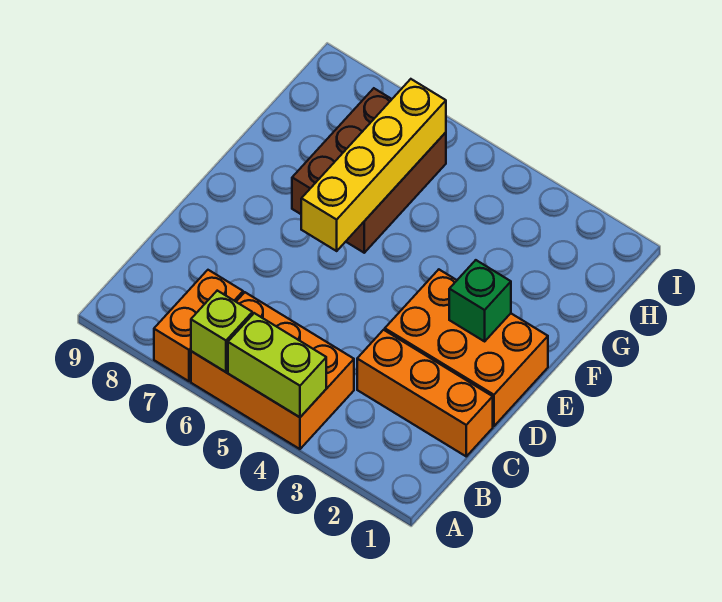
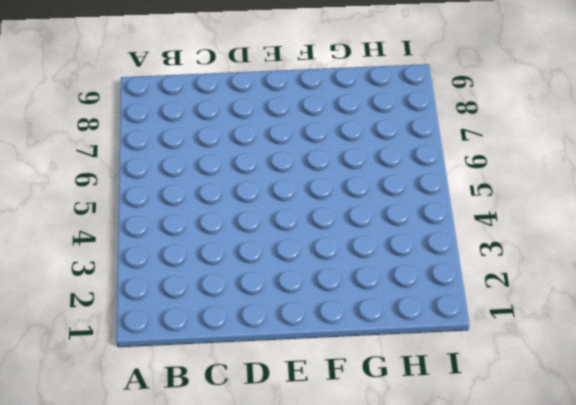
none -> orange 2x3 brick [191,292,354,449]
none -> orange 1x2 brick [154,270,243,381]

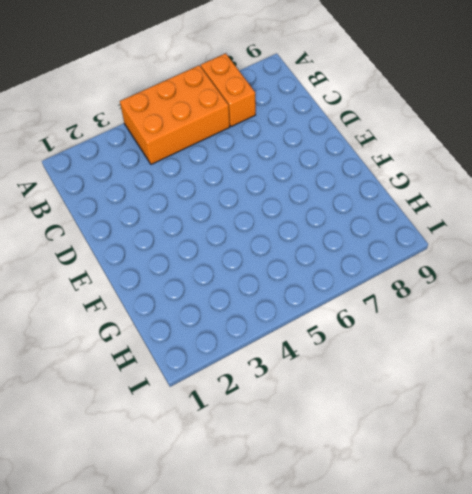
none -> orange 1x3 brick [357,330,493,456]
none -> orange 2x3 brick [385,270,548,426]

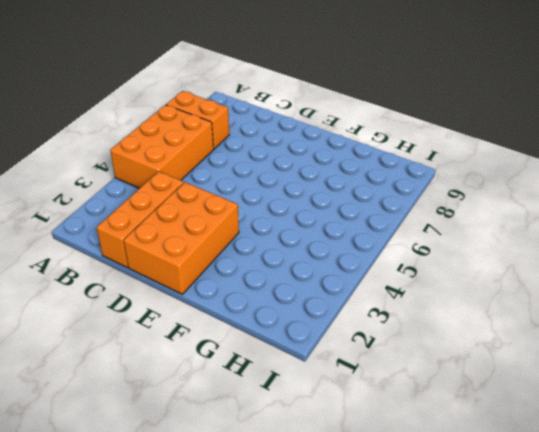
none -> brown 2x3 brick [292,88,446,253]
none -> lime 1x2 brick [228,313,326,417]

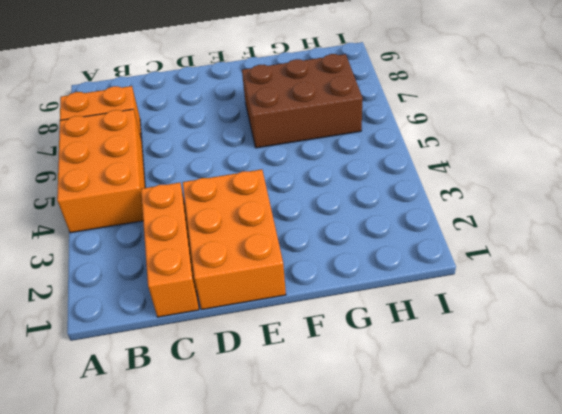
none -> lime 1x2 brick [228,313,326,417]
none -> lime 1x1 brick [191,291,252,372]

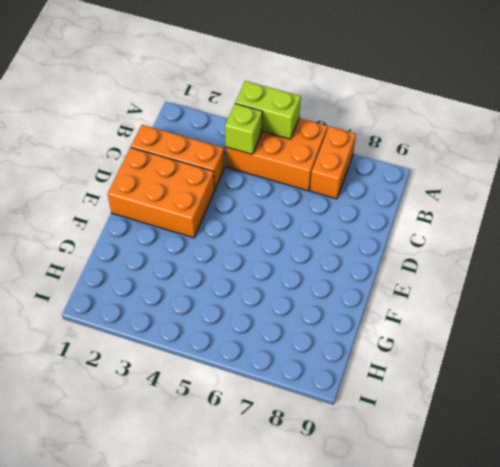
lime 1x1 brick [225,104,262,154] -> lime 1x1 brick moved to [191,291,252,372]
none -> brown 2x3 brick [292,88,446,253]
none -> green 1x1 brick [449,260,511,341]

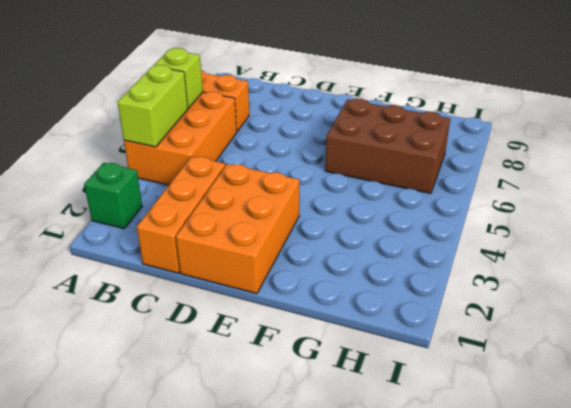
green 1x1 brick [84,163,142,229] -> green 1x1 brick moved to [449,260,511,341]
none -> yellow 1x4 brick [301,79,446,251]

